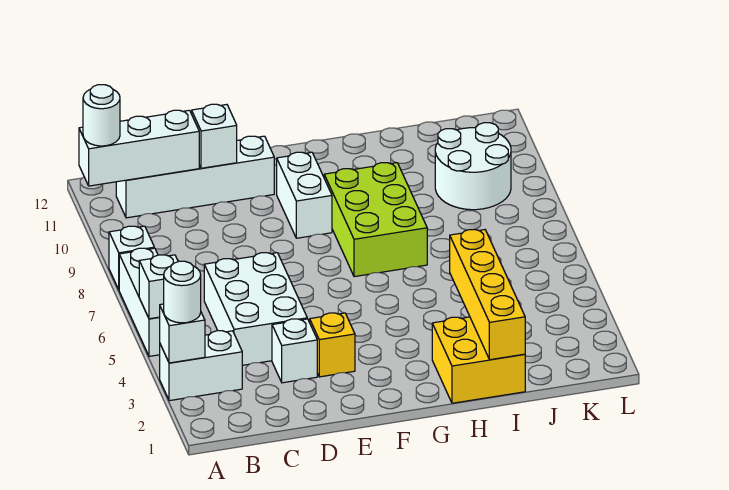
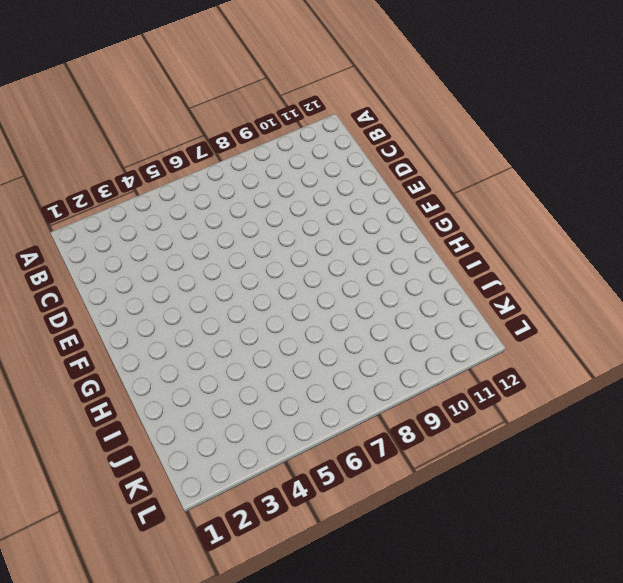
none -> white 1x2 brick [160,331,242,401]
none -> white 1x3 brick [119,248,160,356]
none -> white 1x1 brick [109,226,154,289]

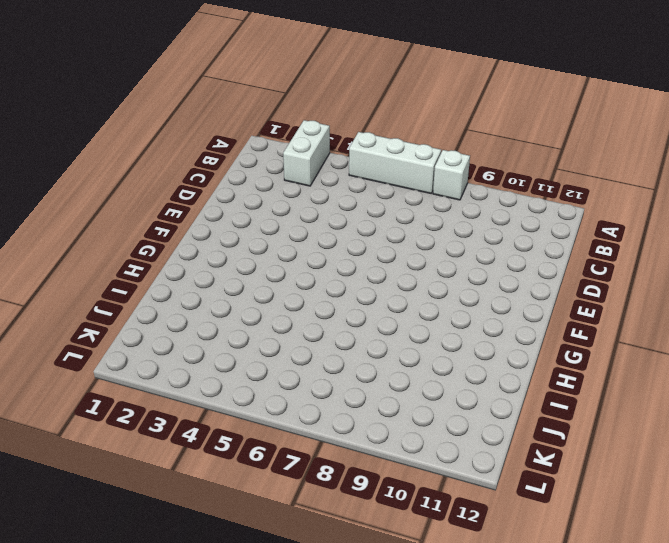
none -> white 1x4 brick [116,136,274,218]
none -> white 2x3 brick [204,253,307,365]
none -> white 1x1 brick [272,319,317,383]

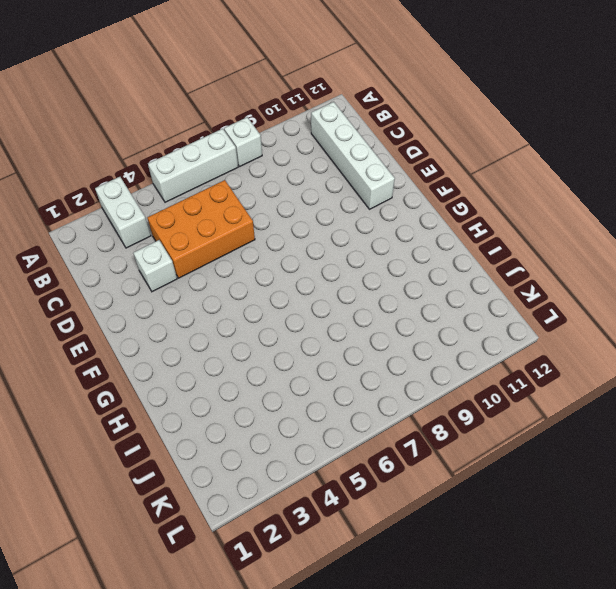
orange 2x3 brick [147,180,255,278] -> white 2x3 brick [204,253,307,365]
none -> yellow 1x1 brick [310,313,355,377]
none -> white 1x2 brick [277,152,332,238]
none -> lime 2x3 brick [324,163,427,277]

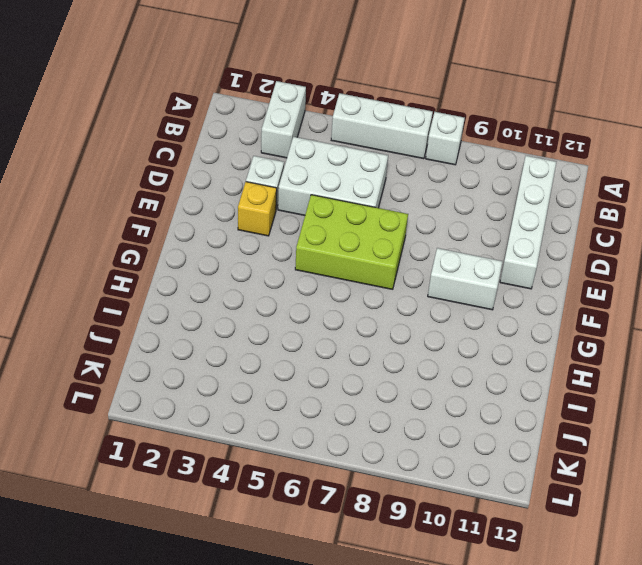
lime 2x3 brick [295,195,408,289] -> lime 2x3 brick moved to [324,163,427,277]
none -> yellow 2x2 brick [432,317,525,403]
none -> white 2x2 round brick [435,123,511,210]
none -> white 1x1 brick [160,304,205,363]

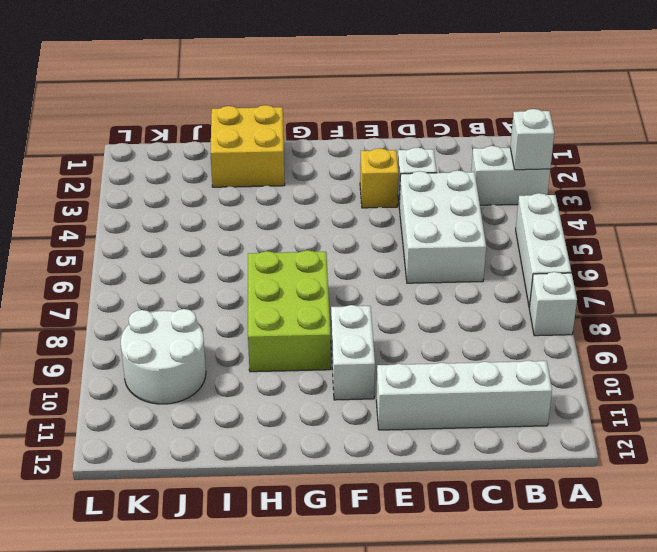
none -> white 1x1 brick [139,255,178,319]
none -> white 1x3 brick [79,110,199,186]
none -> white 1x1 brick [192,104,237,168]

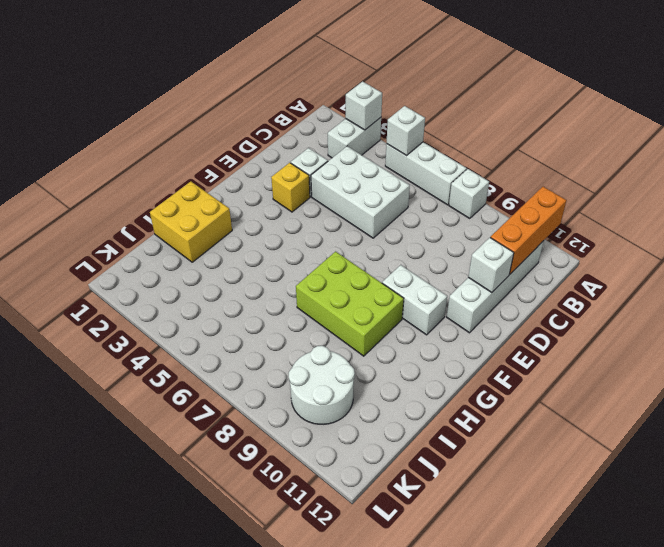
orange 1x3 brick [490,187,567,274] -> white 1x3 brick [79,110,199,186]
none -> yellow 1x4 brick [450,230,525,360]
none -> white 1x1 round brick [164,261,201,323]
none -> white 1x1 round brick [83,85,120,146]

